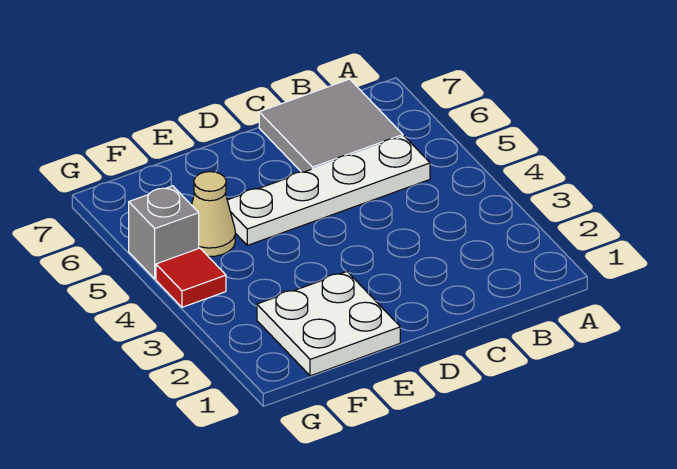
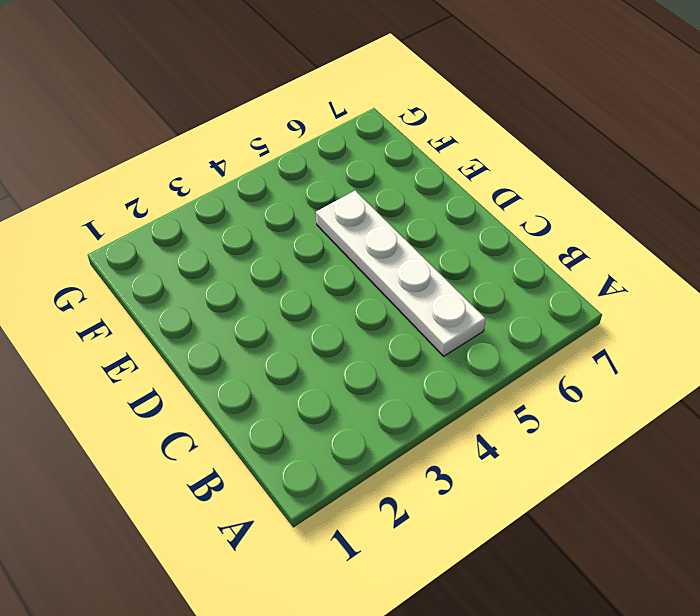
none -> grey 2x2 tile [259,79,403,172]
none -> white 2x2 plate [257,272,400,376]

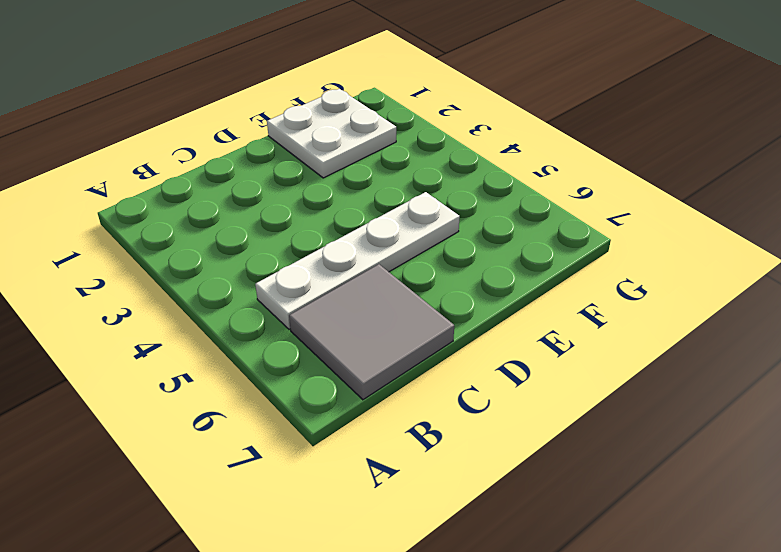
none -> tan 1x1 cone [192,172,235,256]
none -> red 1x1 tile [156,248,226,307]

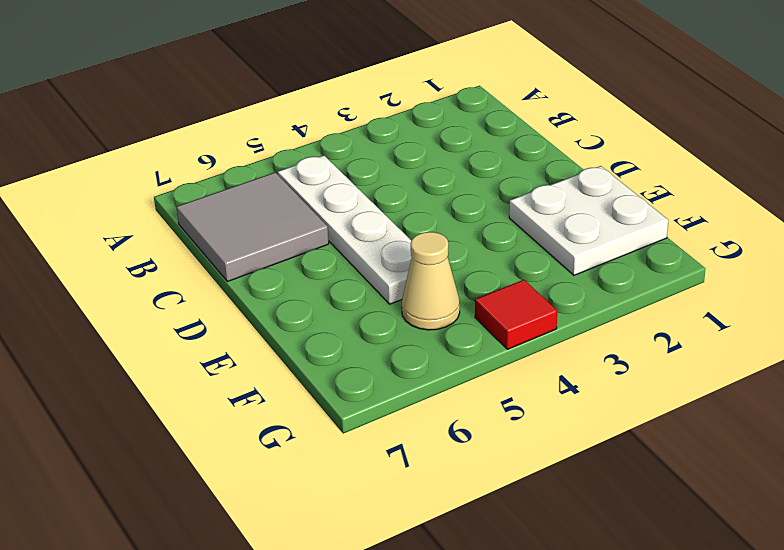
none -> grey 1x1 brick [129,186,199,279]

